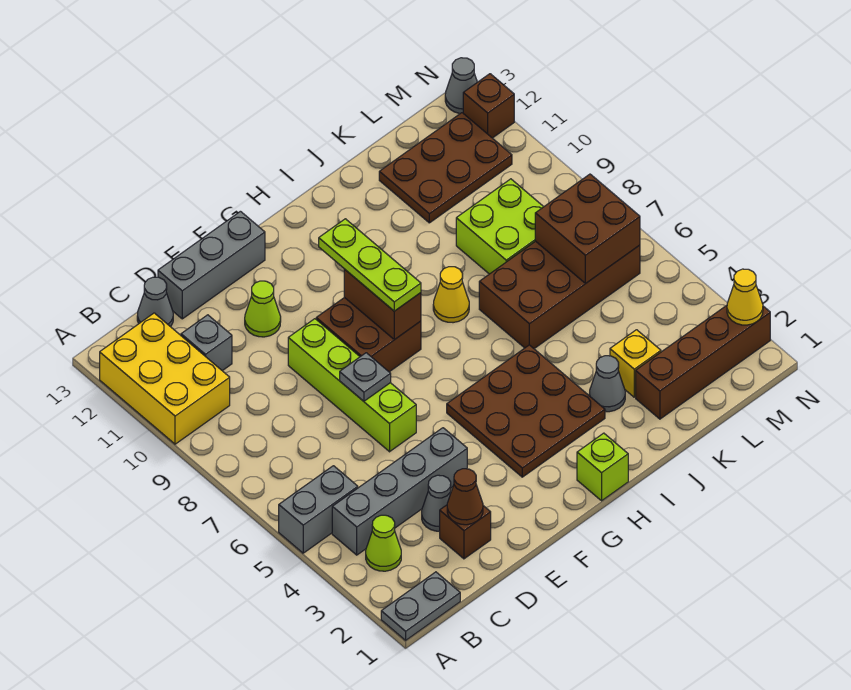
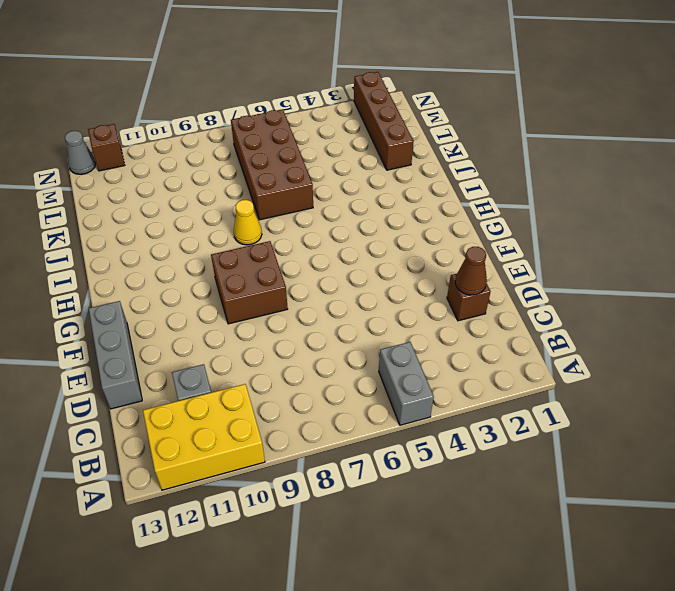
none -> grey 1x2 plate [381,572,460,640]
none -> lime 1x1 cone [366,515,401,571]
none -> grey 1x4 brick [332,428,467,555]
none -> grey 1x1 cone [137,277,173,327]

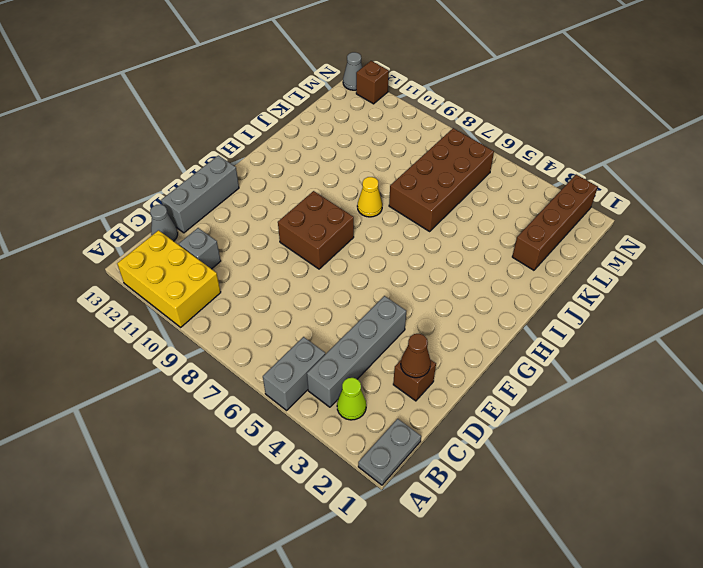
none -> grey 1x1 cone [422,475,451,531]
none -> lime 1x4 brick [288,319,416,452]
none -> lime 1x1 cone [245,281,281,337]
none -> brown 3x3 plate [447,345,605,477]

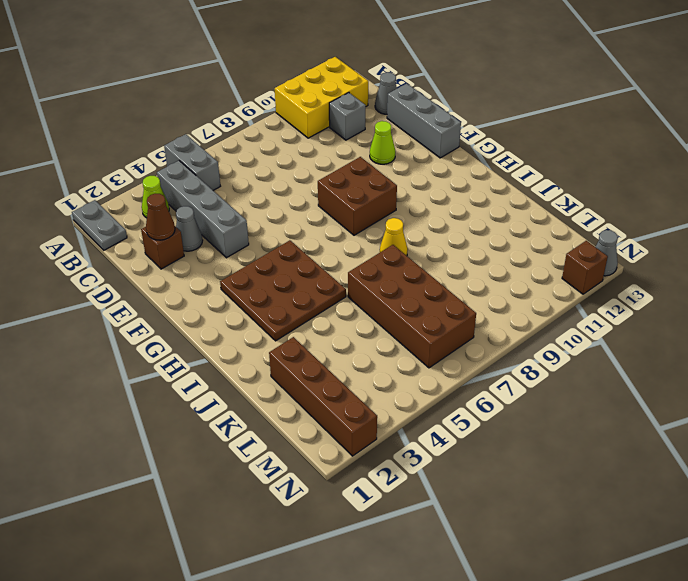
none -> lime 1x4 brick [288,319,416,452]
none -> lime 1x1 brick [577,433,628,501]
none -> grey 1x1 cone [589,356,625,412]
none -> yellow 1x1 brick [610,330,661,397]

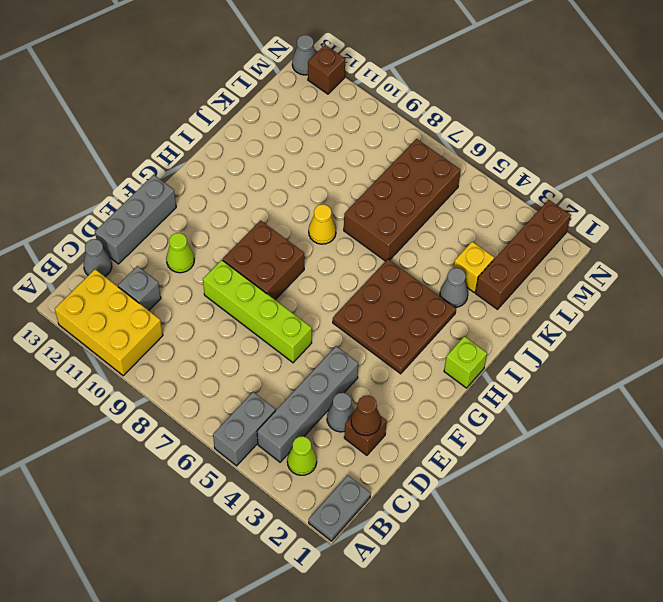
none -> lime 2x2 brick [456,179,543,274]
none -> brown 2x3 plate [379,113,512,223]
none -> grey 1x1 plate [340,353,391,401]
none -> brown 1x2 brick [344,269,421,340]

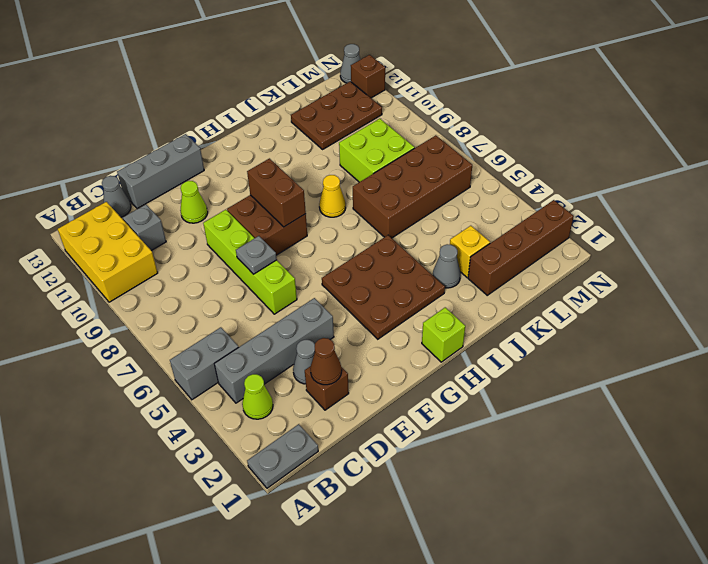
none -> brown 2x2 brick [535,174,640,283]
none -> yellow 1x1 cone [727,269,763,325]
none -> lime 1x3 plate [319,219,421,311]

